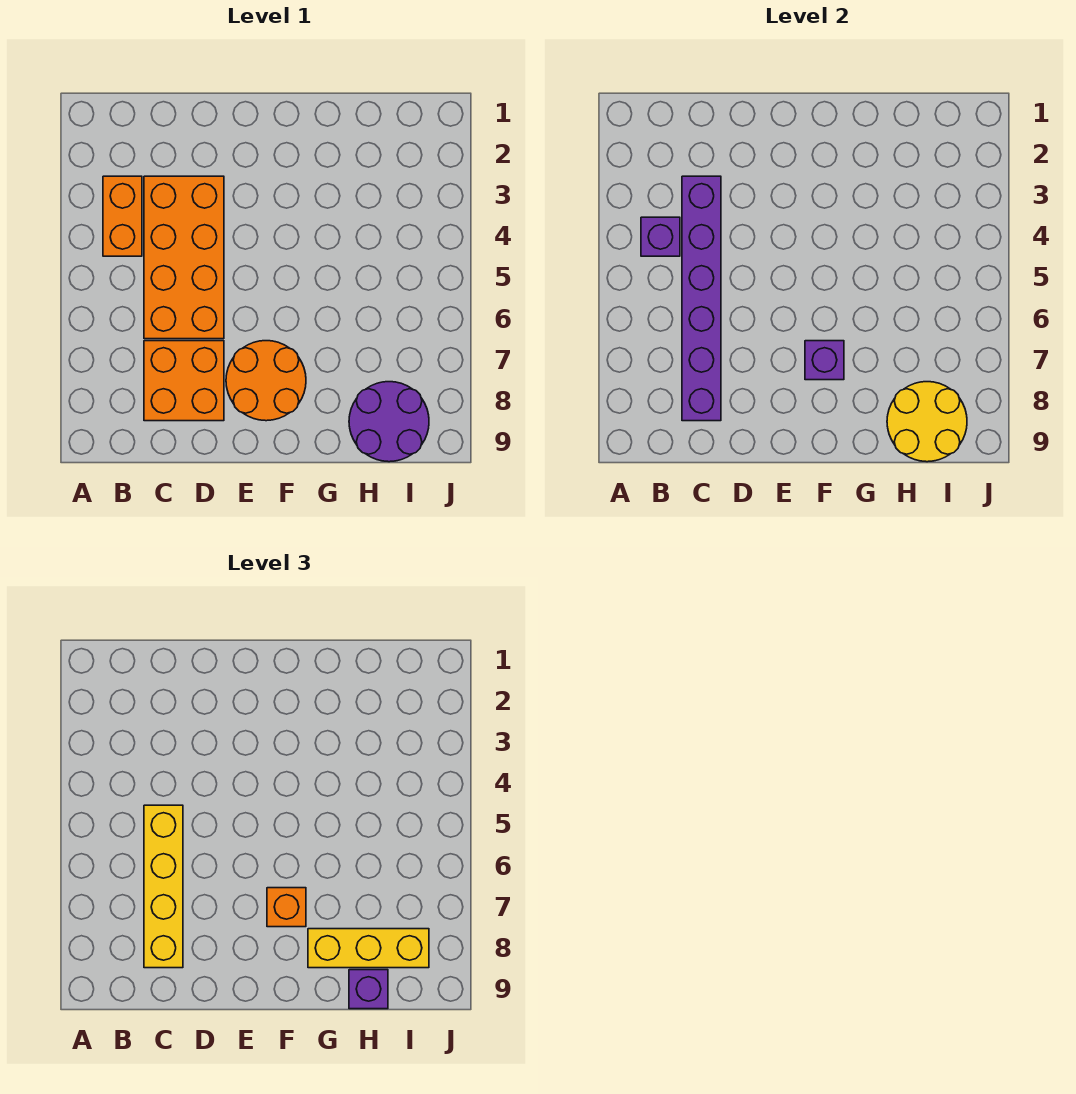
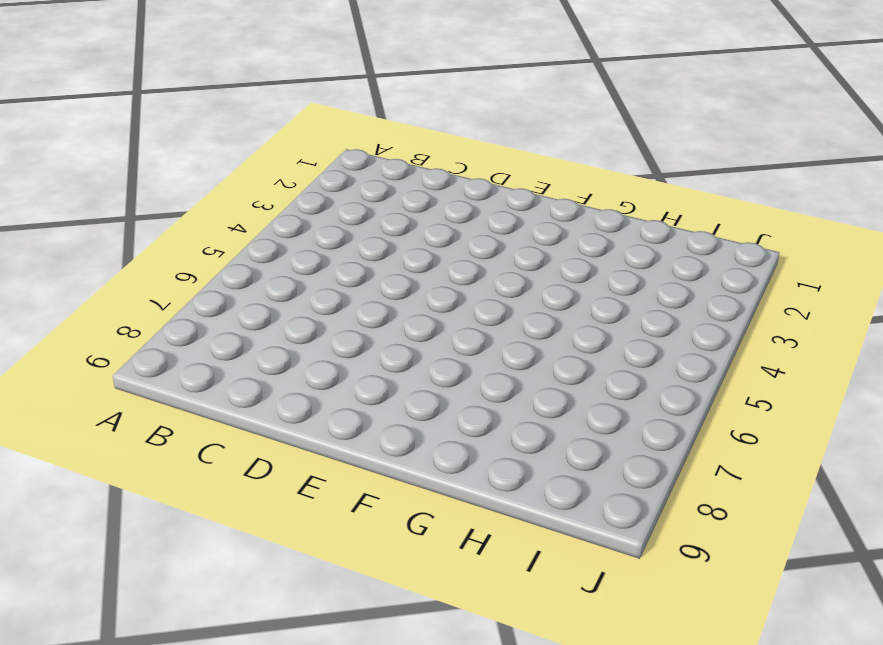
none -> orange 1x2 brick [103,176,142,256]
none -> orange 2x4 brick [144,176,224,339]
none -> orange 2x2 brick [144,341,224,421]

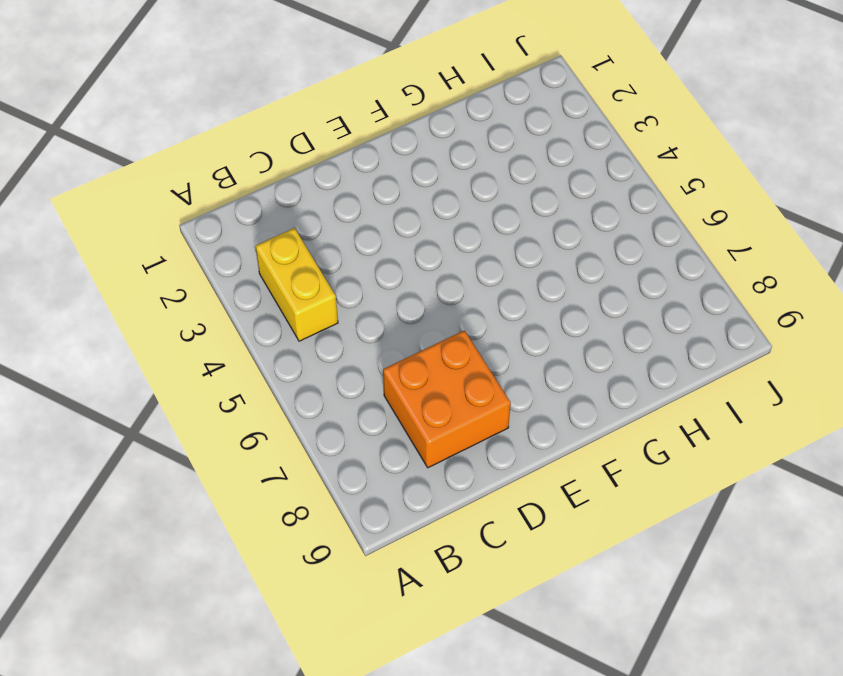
yellow 1x2 brick [255,228,338,341] -> orange 1x2 brick [103,176,142,256]
none -> orange 2x4 brick [144,176,224,339]
none -> orange 2x2 round brick [226,341,306,421]
none -> purple 2x2 round brick [349,382,429,462]

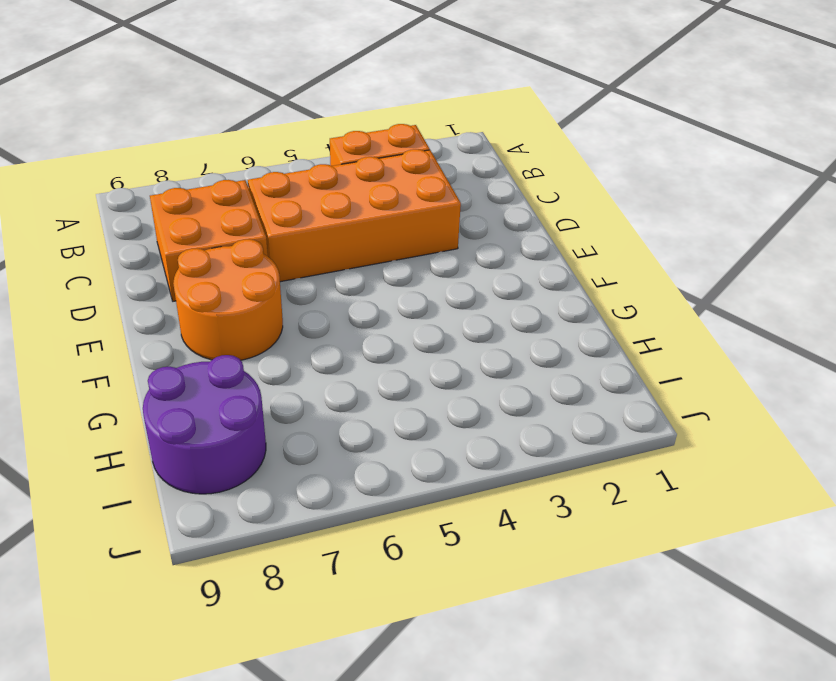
none -> purple 1x1 brick [641,217,680,256]
none -> purple 1x6 brick [682,176,721,421]
none -> purple 1x1 brick [805,341,844,380]

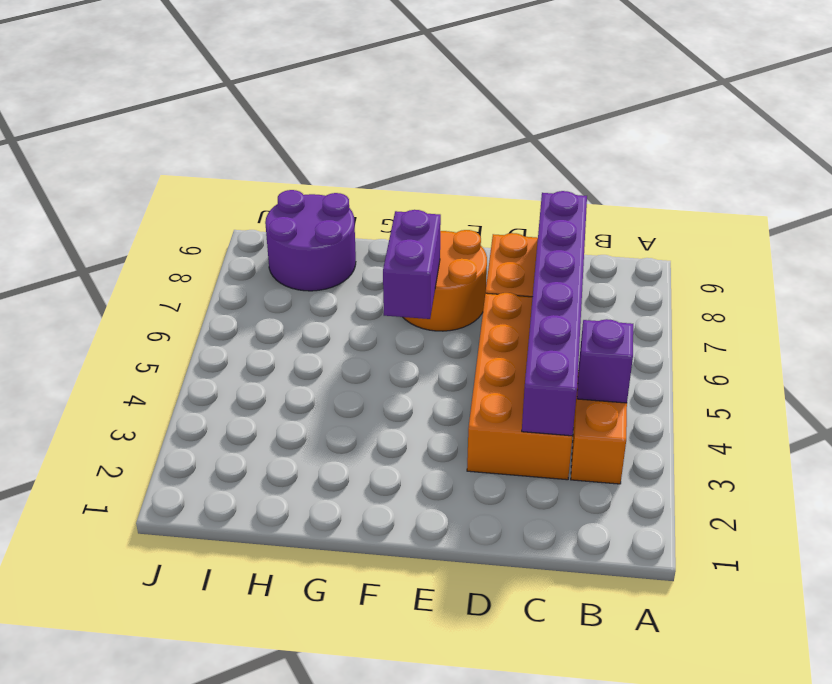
purple 1x2 brick [383,210,441,319] -> purple 1x1 brick [805,341,844,380]
none -> yellow 2x2 round brick [887,382,967,462]
none -> yellow 1x4 brick [144,805,183,968]
none -> orange 1x1 brick [267,888,306,927]

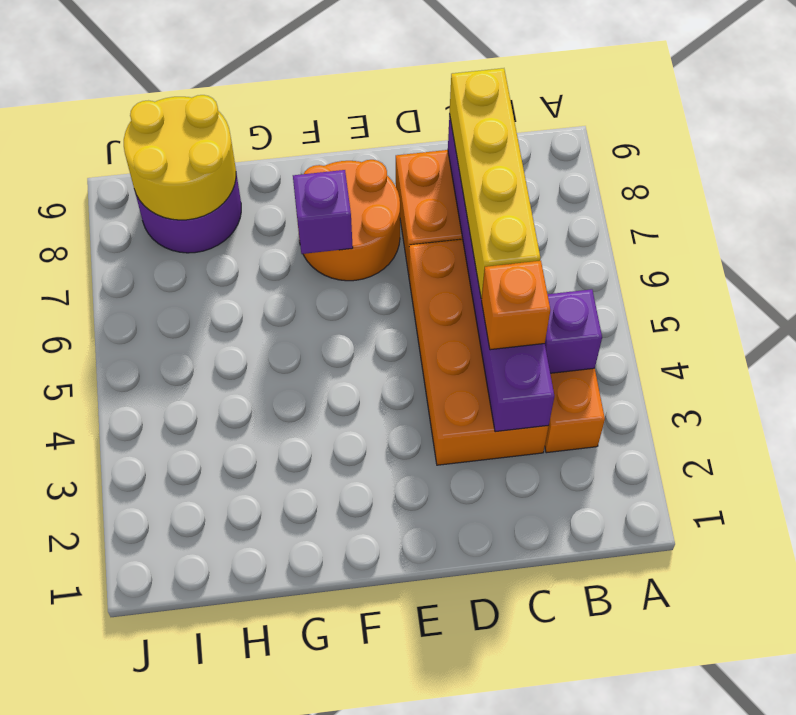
orange 1x1 brick [482,261,550,350] -> orange 1x1 brick moved to [267,888,306,927]
none -> yellow 1x3 brick [308,929,429,968]
none -> purple 1x1 brick [349,970,388,1009]

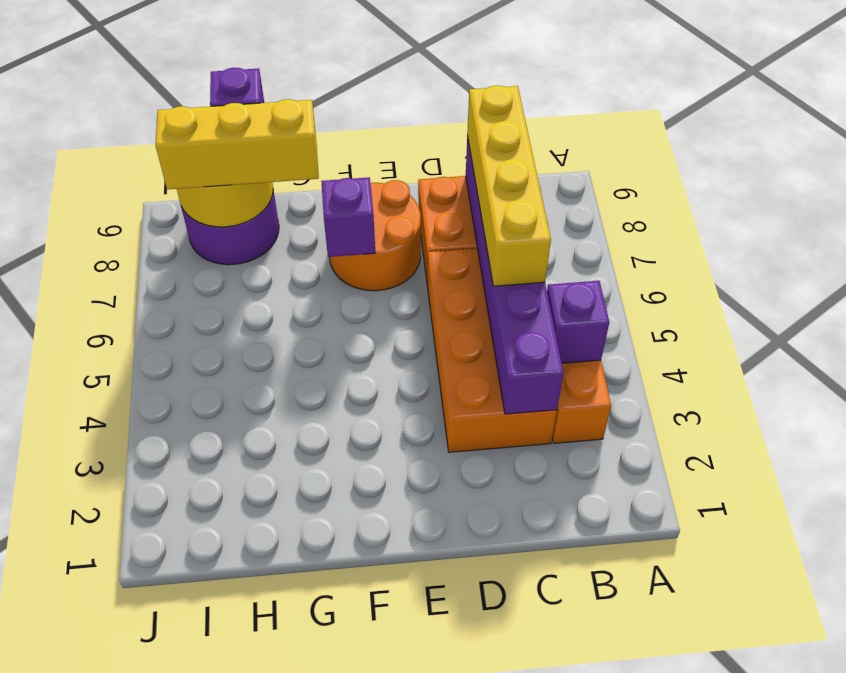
none -> orange 1x1 brick [267,888,306,927]

